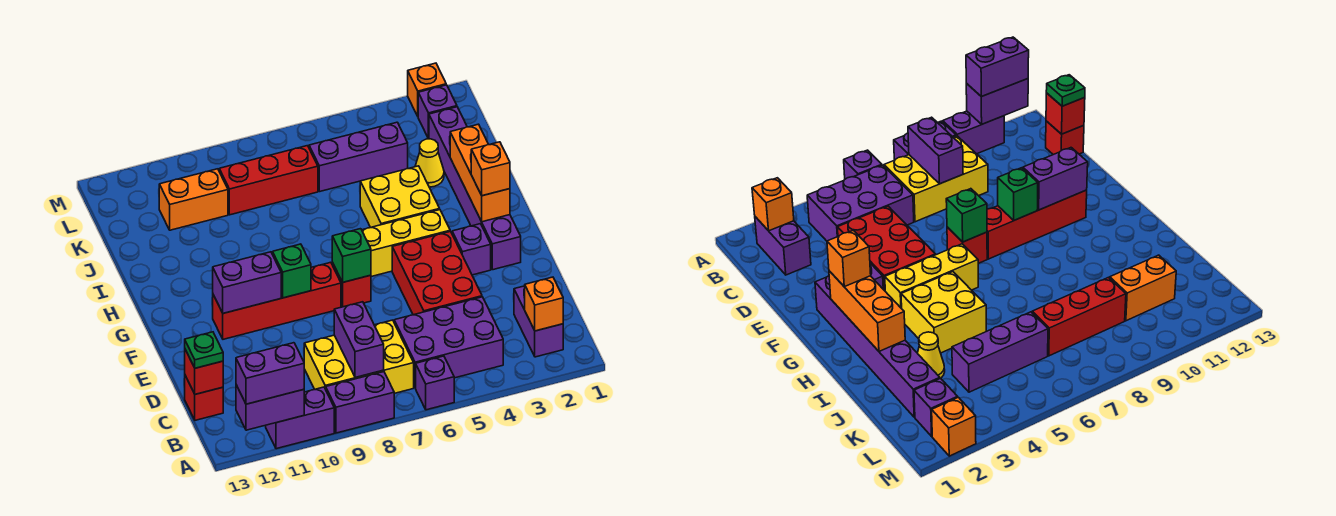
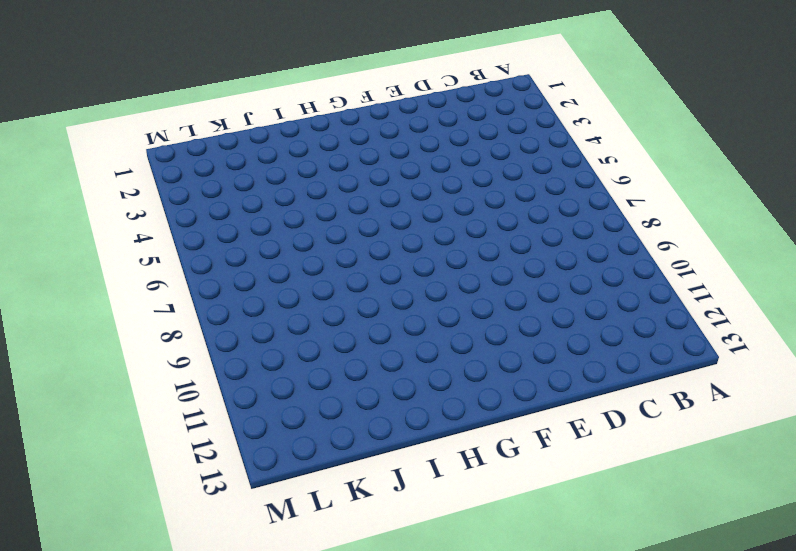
none -> purple 1x1 brick [416,356,454,410]
none -> purple 1x2 brick [326,372,394,433]
none -> purple 1x2 brick [266,387,334,449]
none -> purple 1x2 brick [514,286,563,357]

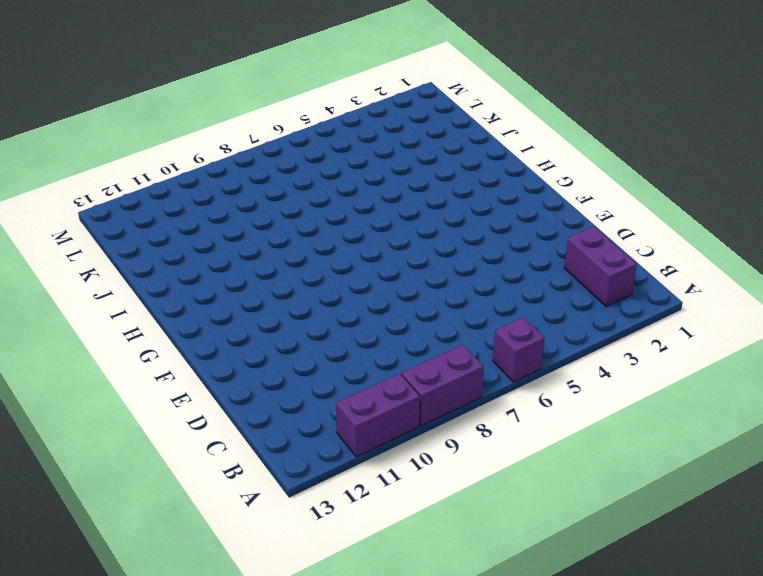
none -> purple 2x3 brick [394,297,503,388]
none -> yellow 2x3 brick [304,320,414,393]
none -> red 1x1 brick [185,376,223,420]
none -> red 2x3 brick [392,231,482,315]

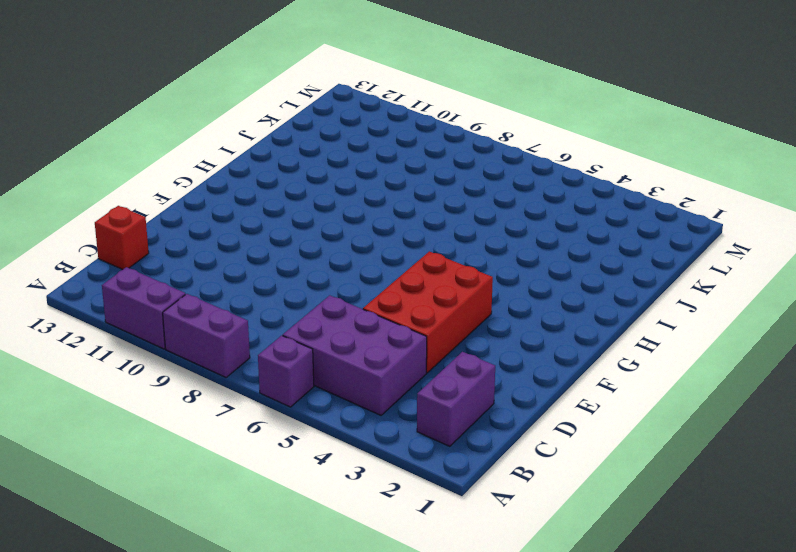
none -> yellow 2x3 brick [304,320,414,393]
none -> purple 1x6 brick [429,107,521,270]
none -> purple 1x1 brick [452,224,491,275]
none -> red 1x1 brick [332,263,371,307]

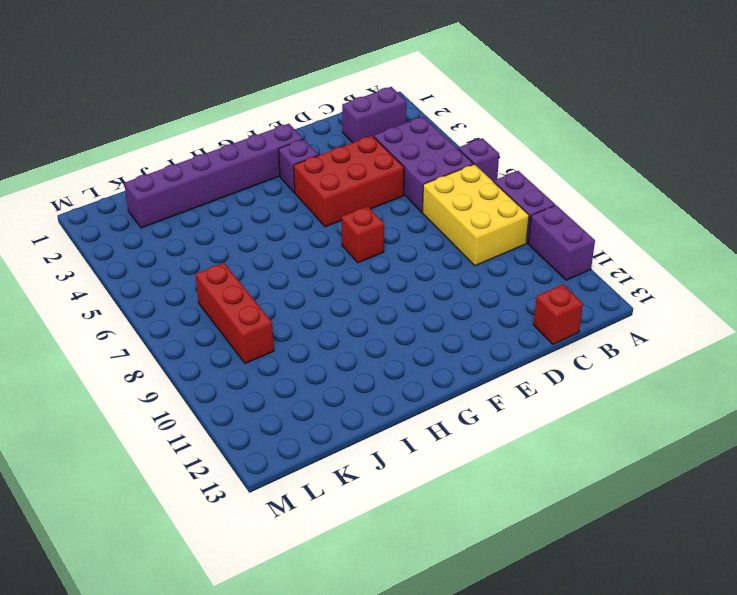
none -> red 1x4 brick [213,262,341,339]
none -> yellow 1x3 brick [362,210,450,277]
none -> yellow 2x2 brick [360,166,440,228]
none -> yellow 1x1 cone [415,139,444,187]

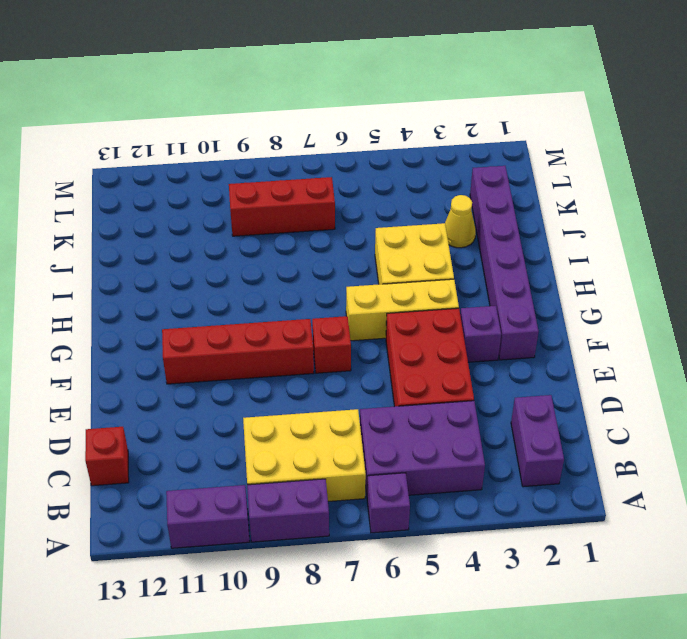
none -> purple 1x3 brick [309,122,408,192]
none -> orange 1x2 brick [159,169,228,230]
none -> purple 1x1 brick [418,85,457,139]
none -> orange 1x1 brick [408,63,446,116]

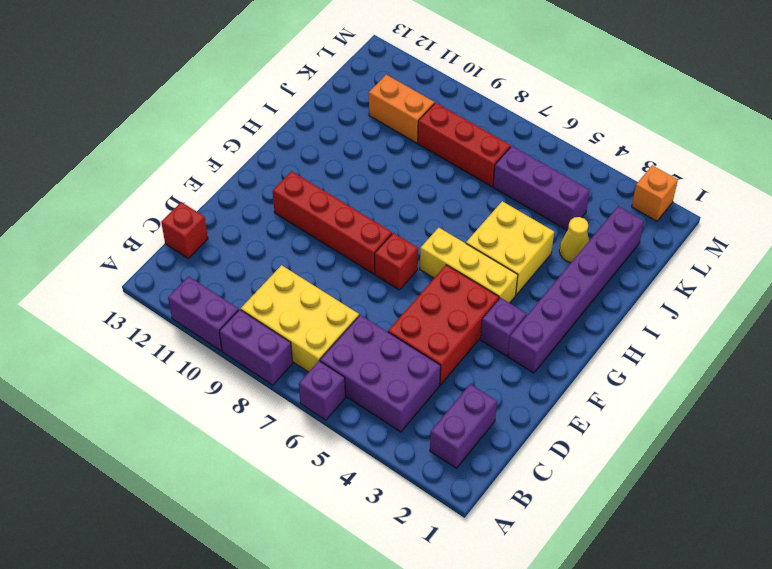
none -> purple 1x1 brick [418,85,457,139]
none -> purple 1x2 brick [236,385,304,430]
none -> orange 1x1 brick [525,277,563,331]
none -> purple 1x2 brick [334,302,384,378]

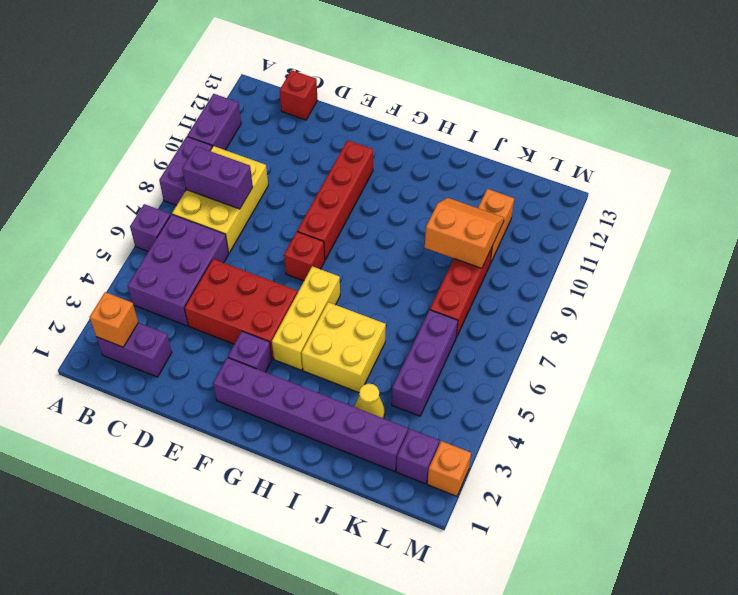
orange 2x2 slope [425,198,504,268] -> none
none -> purple 1x2 brick [236,385,304,430]
none -> red 1x1 brick [185,350,223,394]
none -> green 1x1 brick [332,229,371,282]
none -> green 1x1 brick [273,244,311,298]

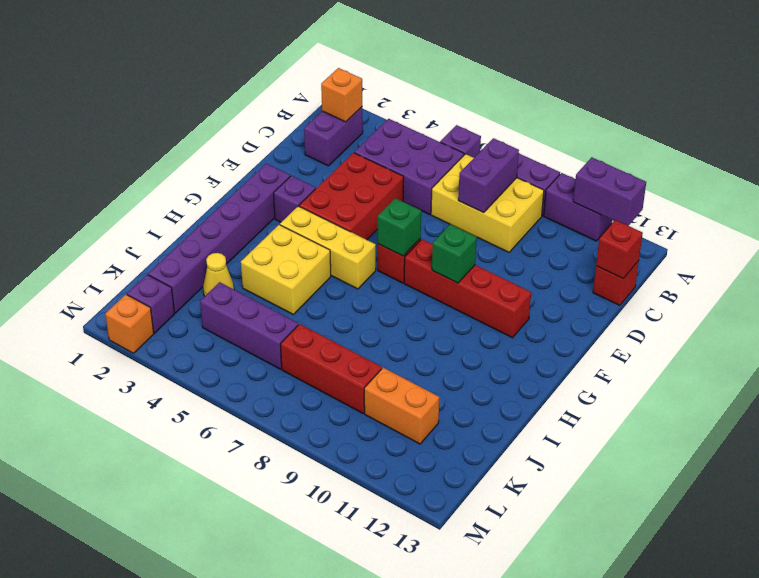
none -> purple 1x2 brick [213,252,281,313]
none -> orange 1x3 brick [450,124,510,222]
none -> purple 1x2 brick [236,343,304,404]
none -> green 1x1 plate [185,332,223,368]

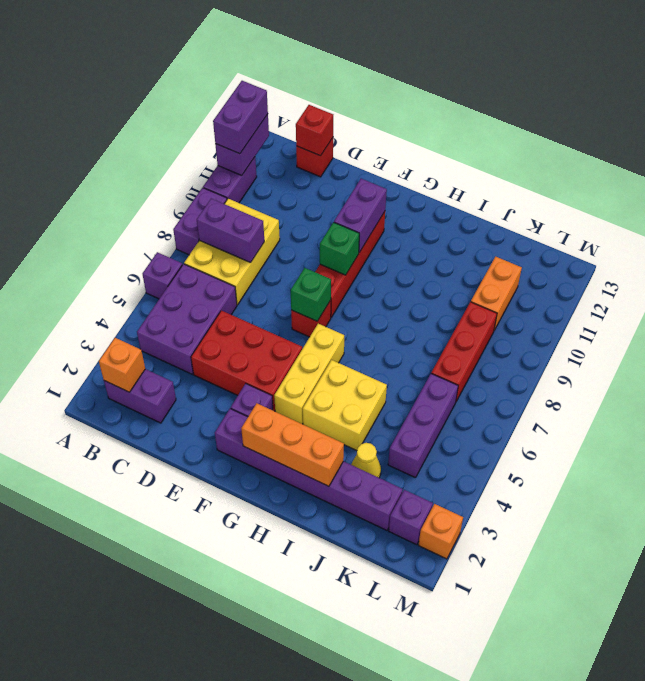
none -> green 1x1 plate [185,332,223,368]
none -> orange 1x1 brick [471,142,510,196]

